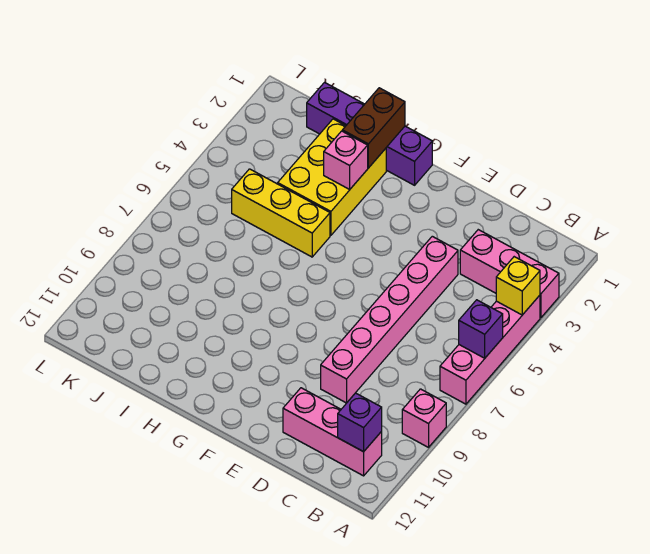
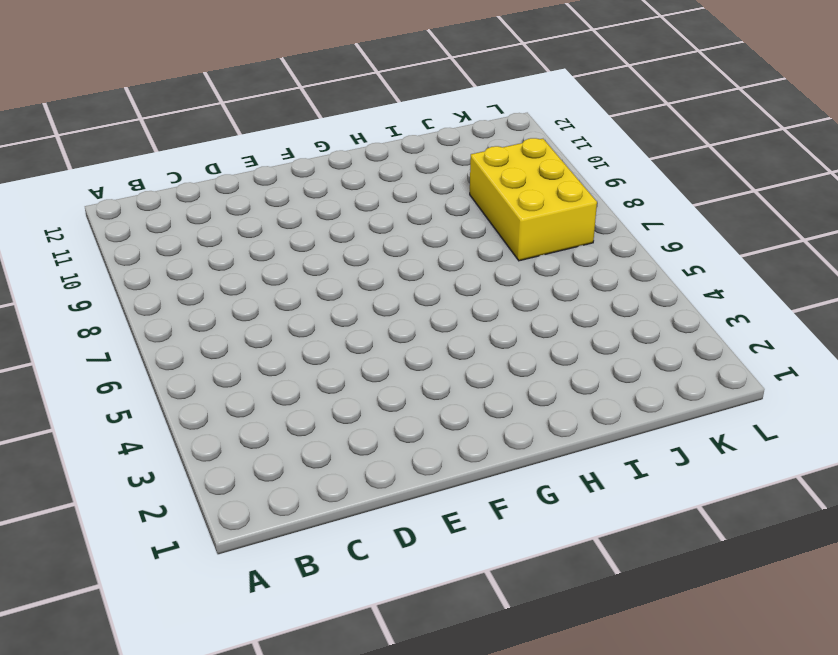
yellow 2x3 brick [470,138,597,261] -> yellow 2x3 brick moved to [278,119,386,235]
none -> pink 1x3 brick [460,230,559,318]
none -> pink 1x4 brick [440,295,540,404]
none -> pink 1x1 brick [402,389,446,447]

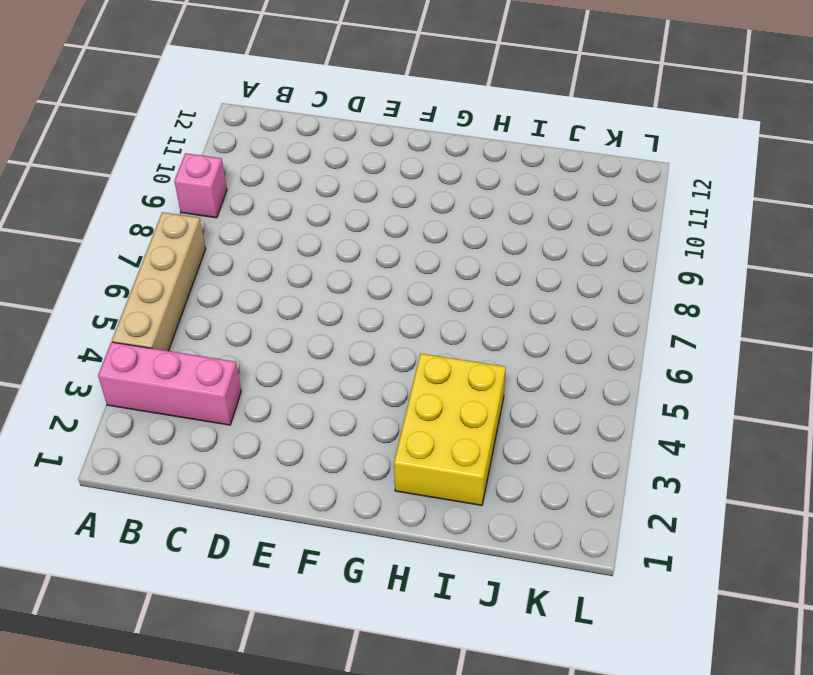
tan 1x4 brick [112,212,205,351] -> pink 1x4 brick [440,295,540,404]
none -> pink 1x3 brick [283,388,382,476]
none -> pink 1x6 brick [321,236,458,403]
none -> purple 1x4 brick [307,83,432,185]

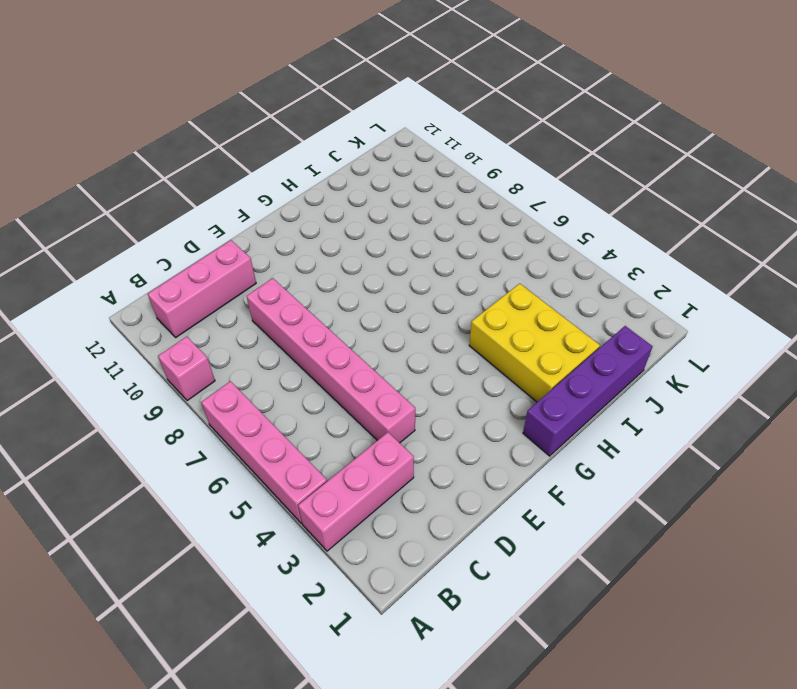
none -> yellow 1x3 brick [232,169,330,257]
none -> yellow 1x1 brick [496,257,540,315]
none -> purple 1x1 brick [459,300,503,358]

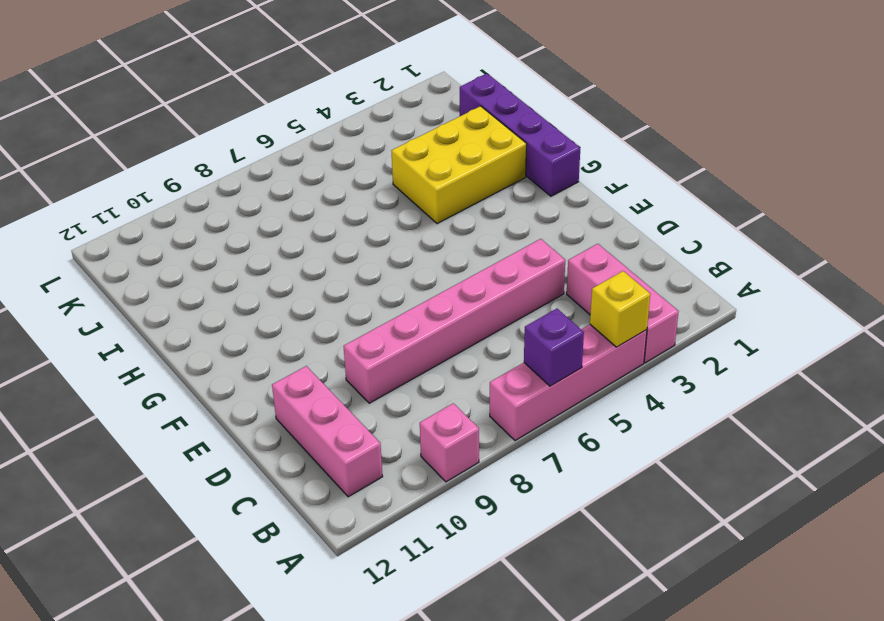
none -> yellow 1x3 brick [232,169,330,257]
none -> purple 1x1 brick [338,393,382,452]
none -> brown 1x2 brick [342,88,405,168]

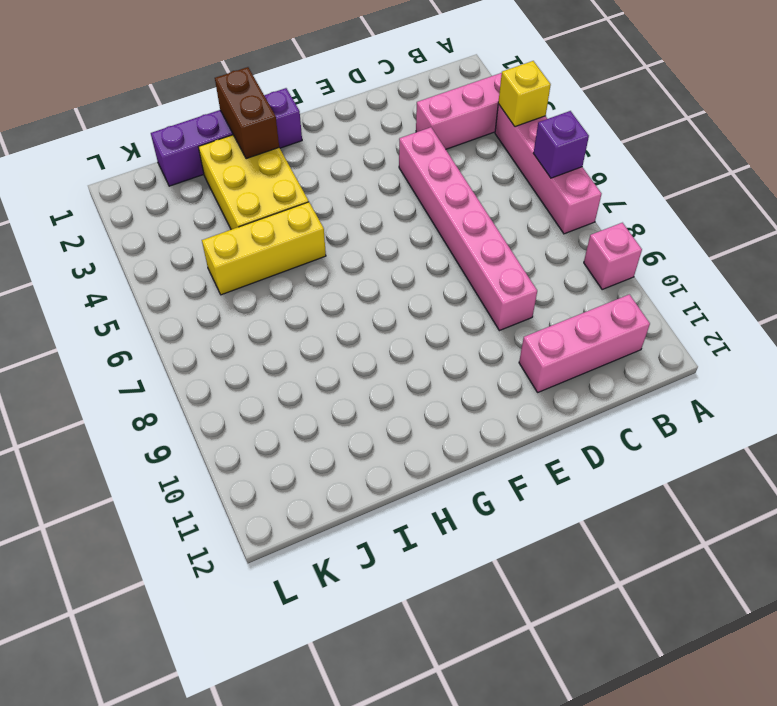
none -> purple 1x1 brick [338,393,382,452]
none -> pink 1x1 brick [324,131,368,189]

